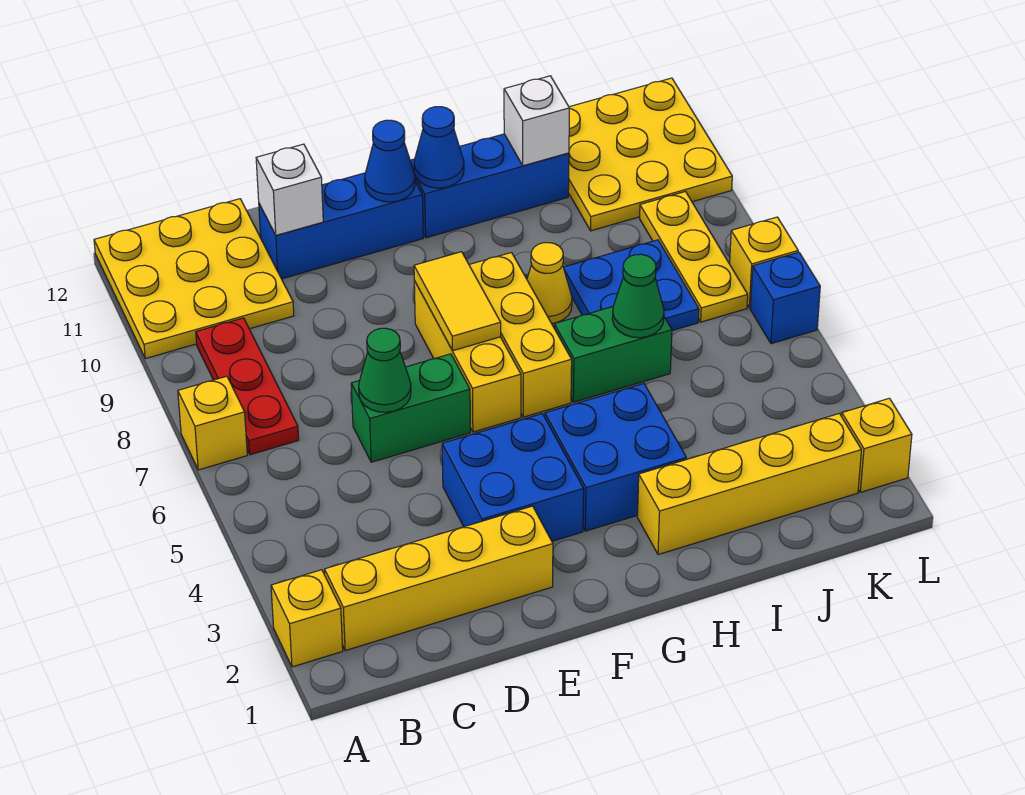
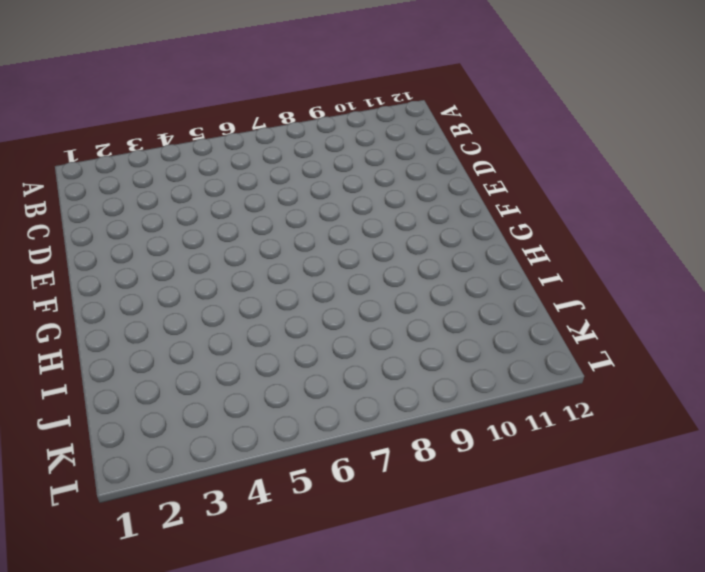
none -> yellow 1x1 brick [271,570,343,667]
none -> yellow 1x1 brick [178,376,247,470]
none -> yellow 3x3 plate [94,199,294,359]

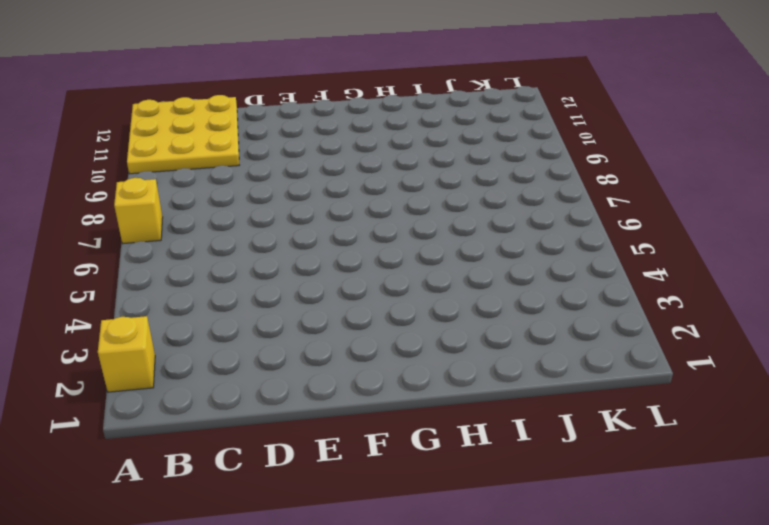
none -> yellow 1x4 brick [325,506,553,651]
none -> red 1x3 plate [196,318,299,455]
none -> green 1x2 brick [351,354,470,462]

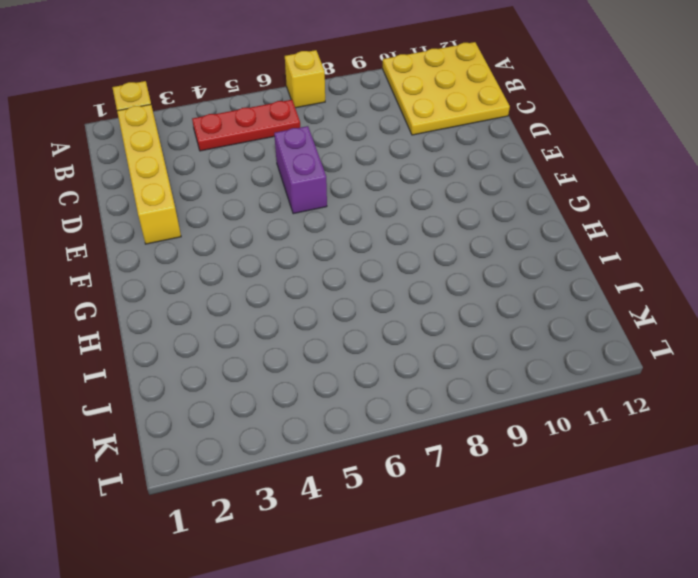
red 1x3 plate [192,100,300,151] -> red 1x3 plate moved to [196,318,299,455]
purple 1x2 brick [274,126,327,214] -> green 1x2 brick [351,354,470,462]
none -> blue 1x3 brick [259,173,423,279]
none -> blue 2x2 brick [442,414,584,541]
none -> yellow 1x3 brick [414,281,521,432]

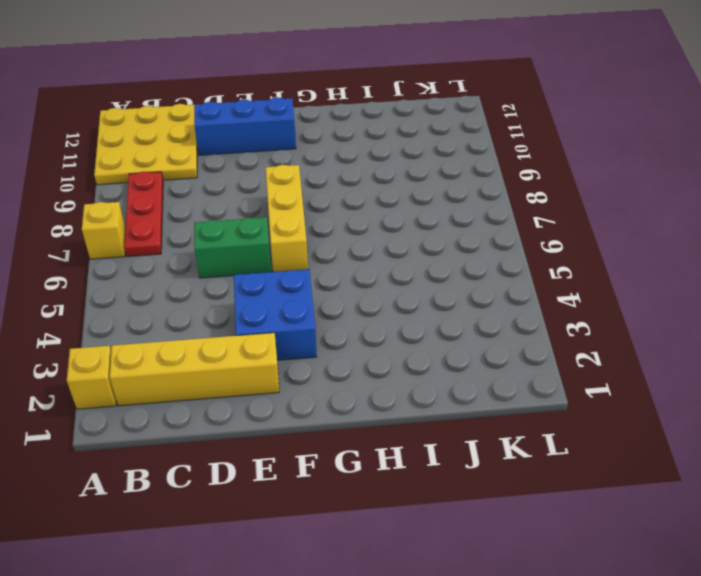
none -> blue 2x2 brick [545,384,686,531]
none -> yellow 1x3 brick [469,253,572,417]
none -> blue 1x3 brick [410,134,569,238]

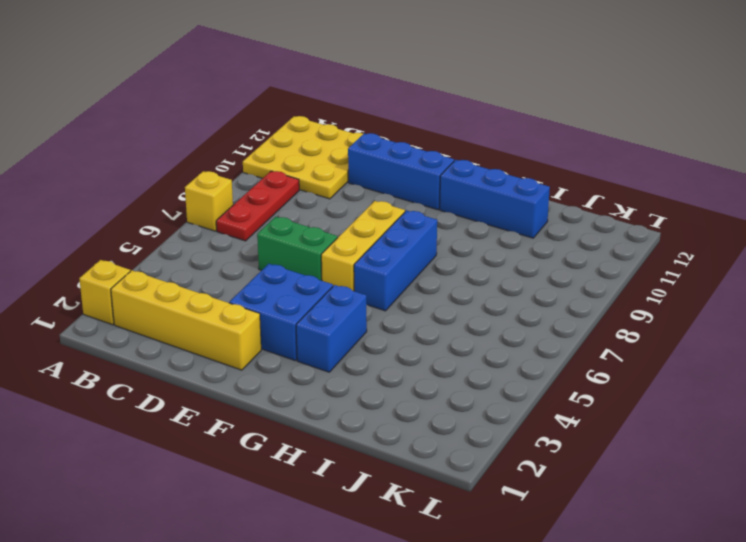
blue 1x2 brick [296,285,367,372] -> blue 2x2 brick [545,384,686,531]
blue 1x3 brick [354,210,437,311] -> yellow 1x3 brick [469,253,572,417]
none -> yellow 1x4 brick [637,413,862,555]
none -> green 1x2 brick [554,307,672,402]
none -> yellow 1x1 cone [527,243,572,323]

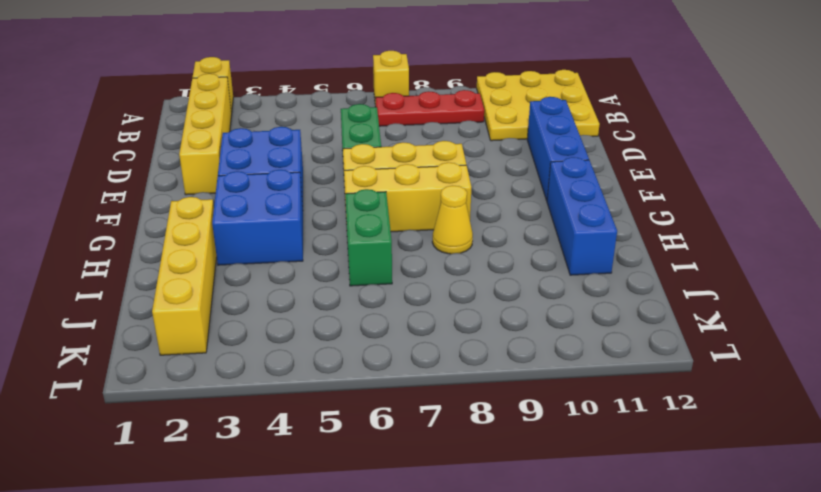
none -> blue 2x2 plate [563,240,699,331]
none -> yellow 3x3 plate [568,78,732,231]
none -> yellow 1x3 plate [640,192,748,322]

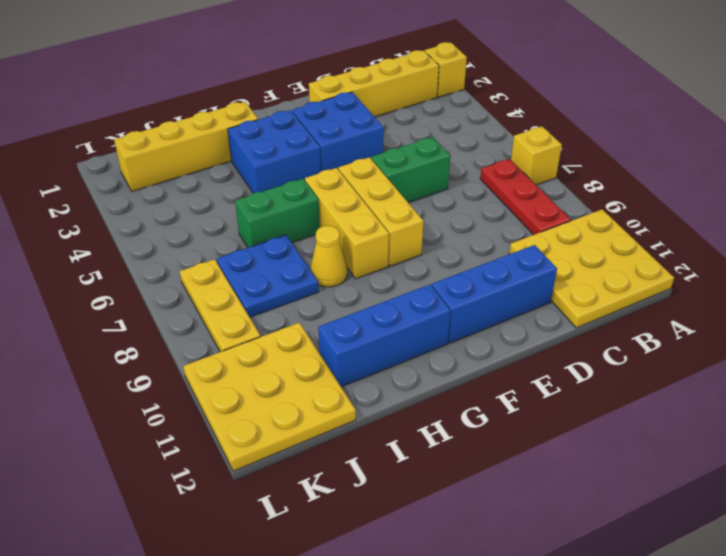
none -> yellow 1x1 brick [842,398,912,492]
none -> blue 1x1 brick [750,252,820,344]
none -> yellow 1x1 brick [730,217,798,308]

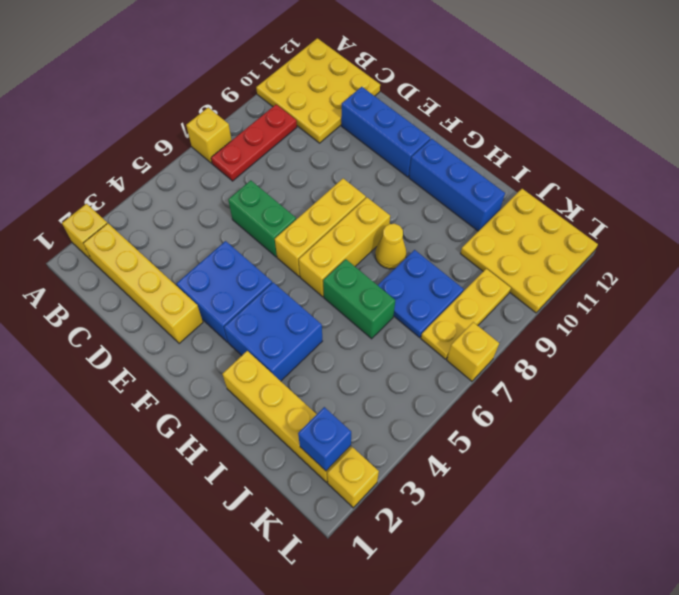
blue 1x1 brick [298,407,351,471] -> blue 1x1 brick moved to [750,252,820,344]
none -> green 1x1 cone [359,328,411,412]
none -> white 1x1 brick [256,144,323,235]
none -> yellow 1x2 tile [414,252,501,351]

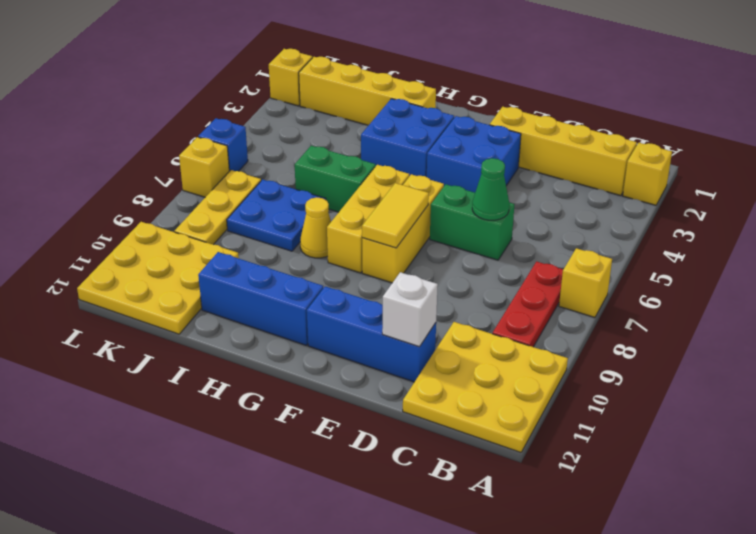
none -> blue 1x1 cone [365,120,415,202]
none -> blue 1x1 cone [414,107,464,188]
none -> green 1x1 cone [612,254,664,338]

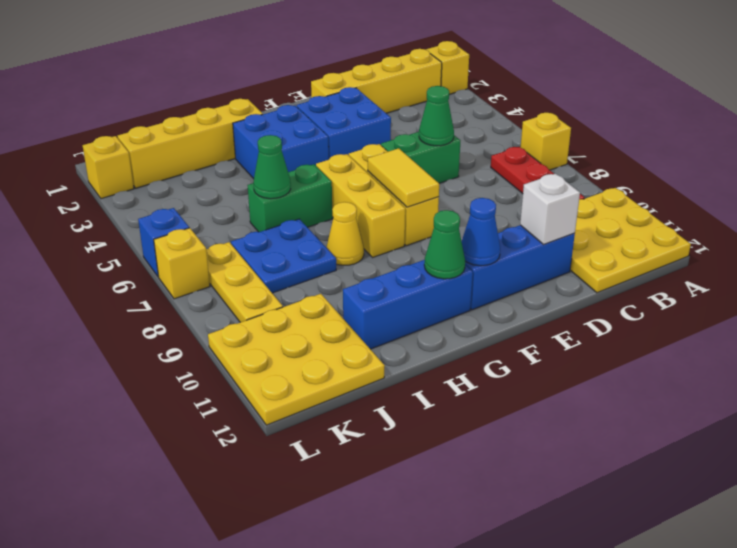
green 1x1 cone [424,210,465,279] -> blue 1x1 cone [414,107,464,188]
none -> white 1x1 brick [504,76,570,166]

